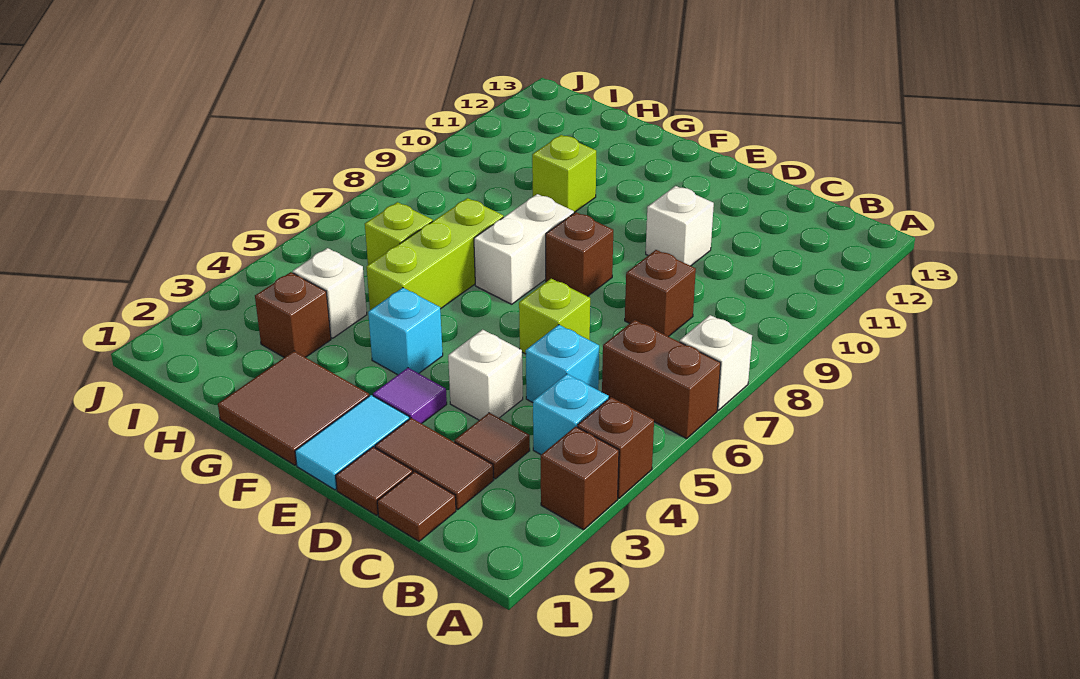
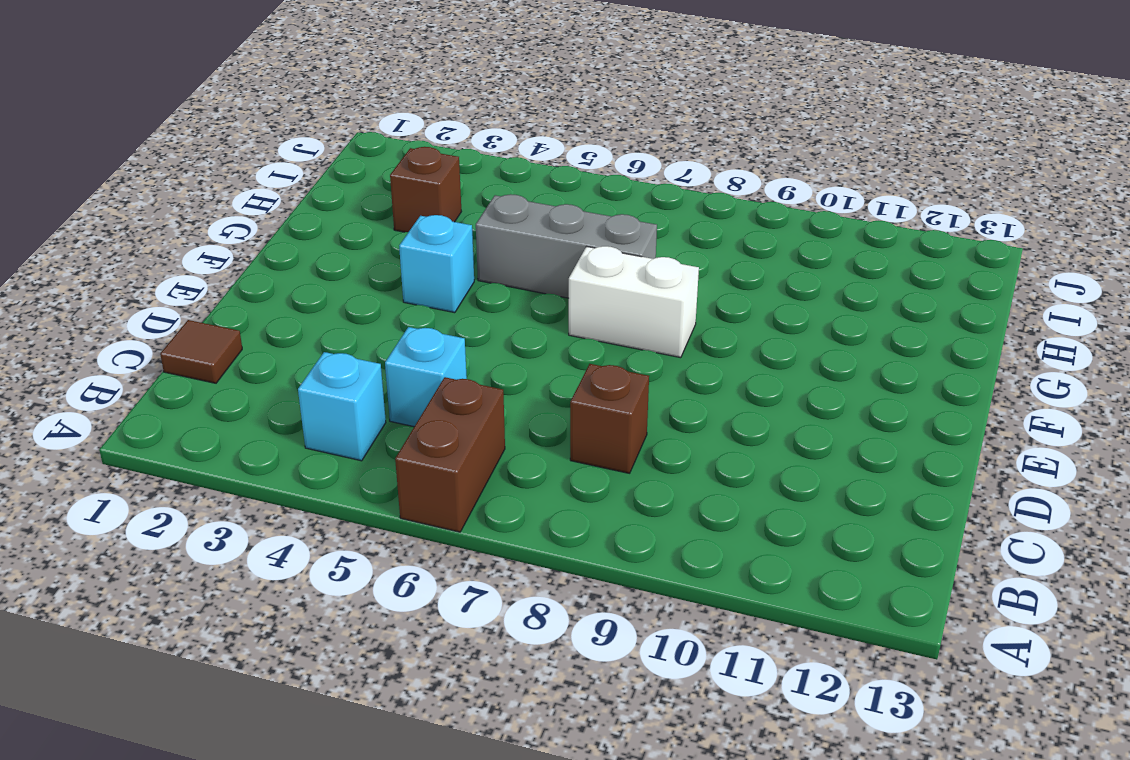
grey 1x3 brick [476,194,657,298] -> lime 1x3 brick [367,198,503,310]
none -> brown 1x1 brick [541,426,619,530]
none -> brown 1x1 brick [577,397,654,498]
none -> white 1x1 brick [680,315,752,410]

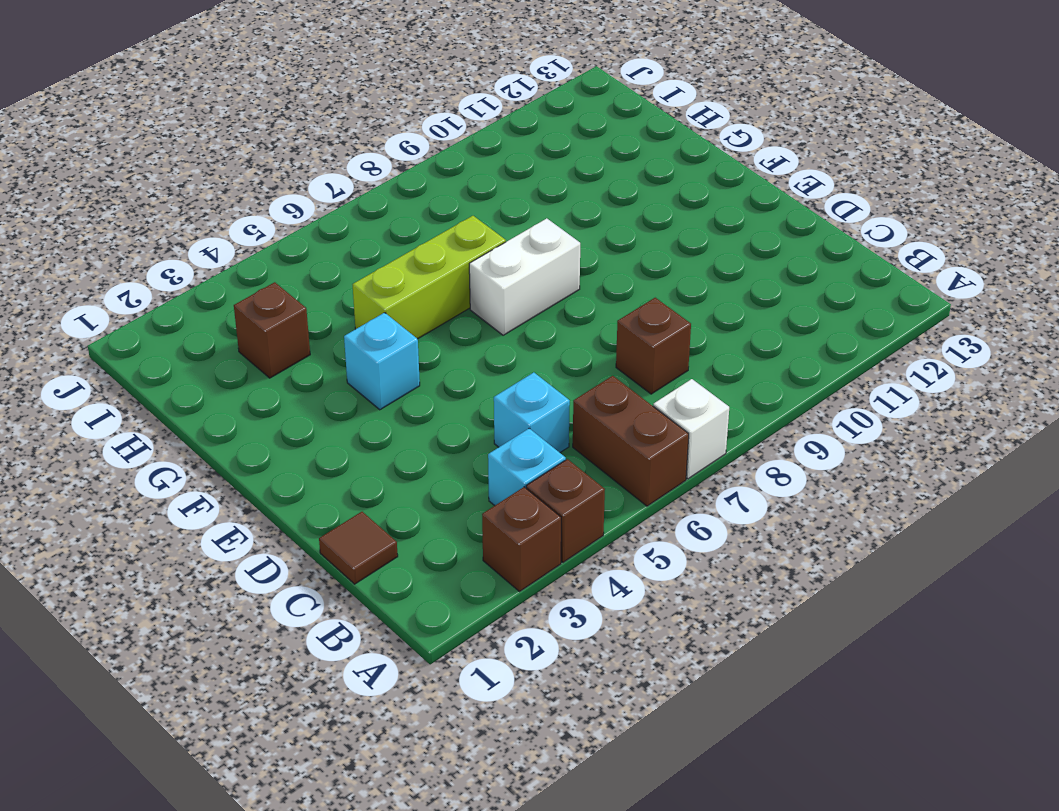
none -> brown 1x2 tile [375,418,494,510]
none -> brown 1x1 tile [454,413,530,479]
none -> brown 1x1 tile [336,447,413,515]

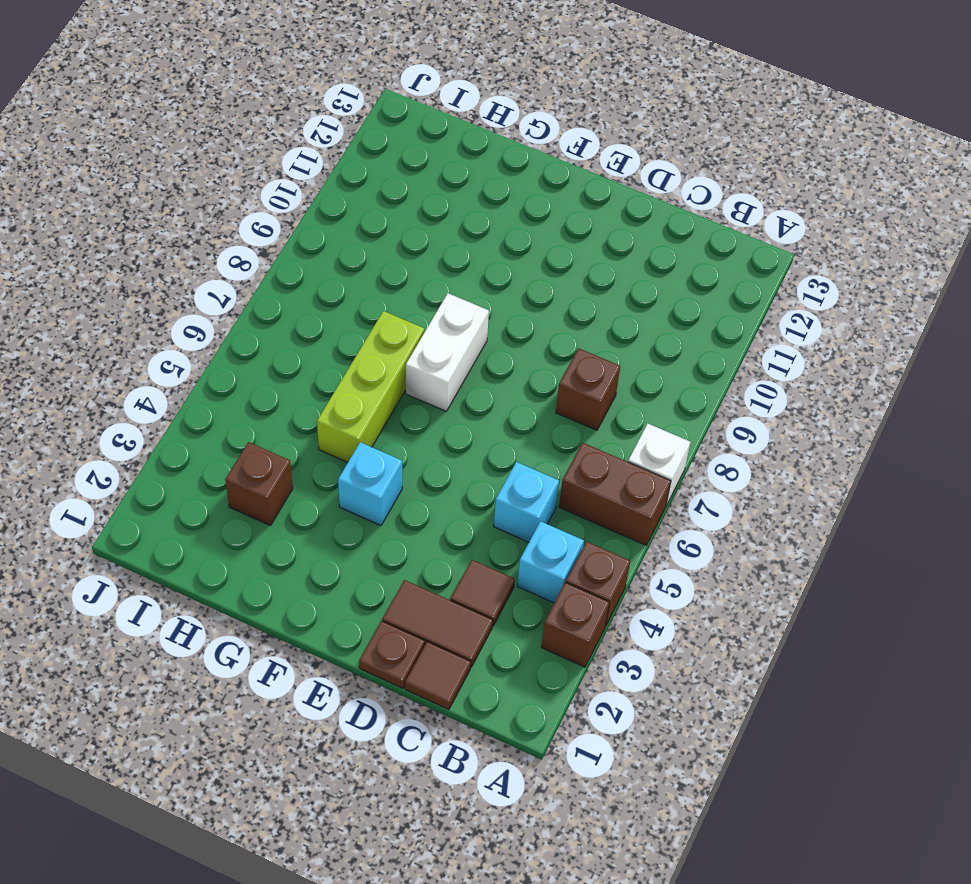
brown 1x1 plate [359,621,425,688] -> brown 1x1 tile [336,447,413,515]
none -> white 1x1 brick [448,330,523,420]
none -> lime 1x1 brick [519,279,590,354]
none -> white 1x1 brick [646,186,714,266]

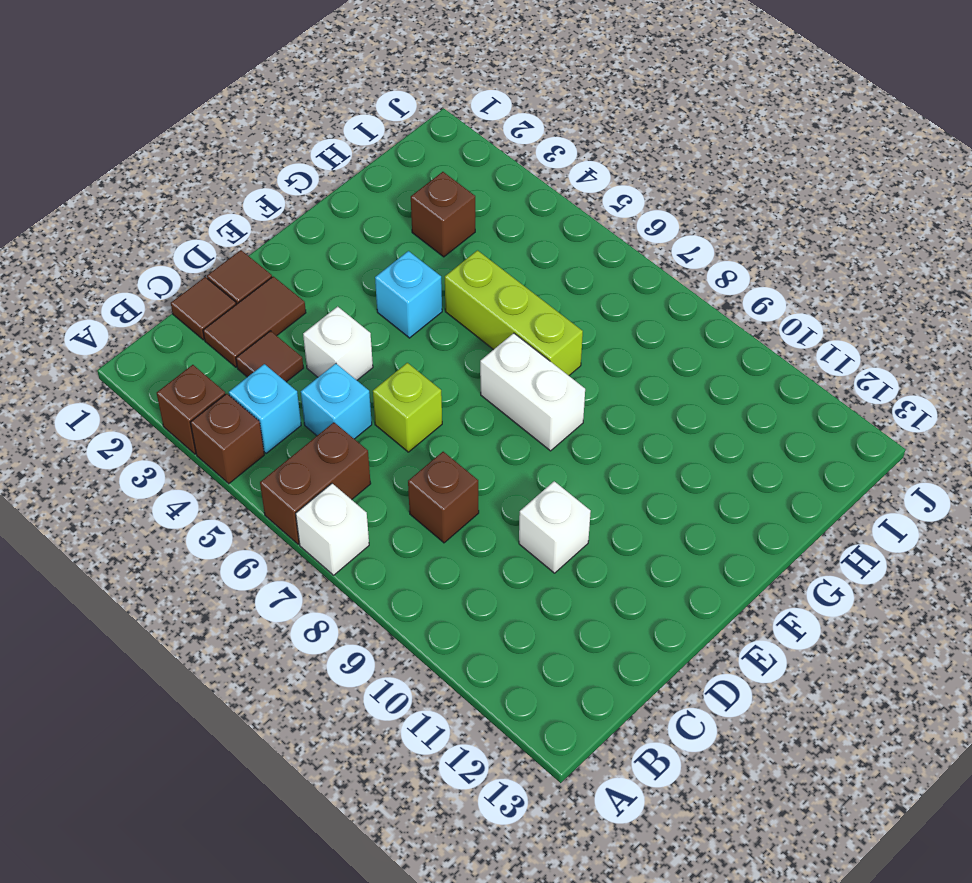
none -> cyan 1x2 tile [295,395,409,490]
none -> purple 1x1 tile [373,368,447,424]
none -> brown 1x1 brick [546,212,613,296]

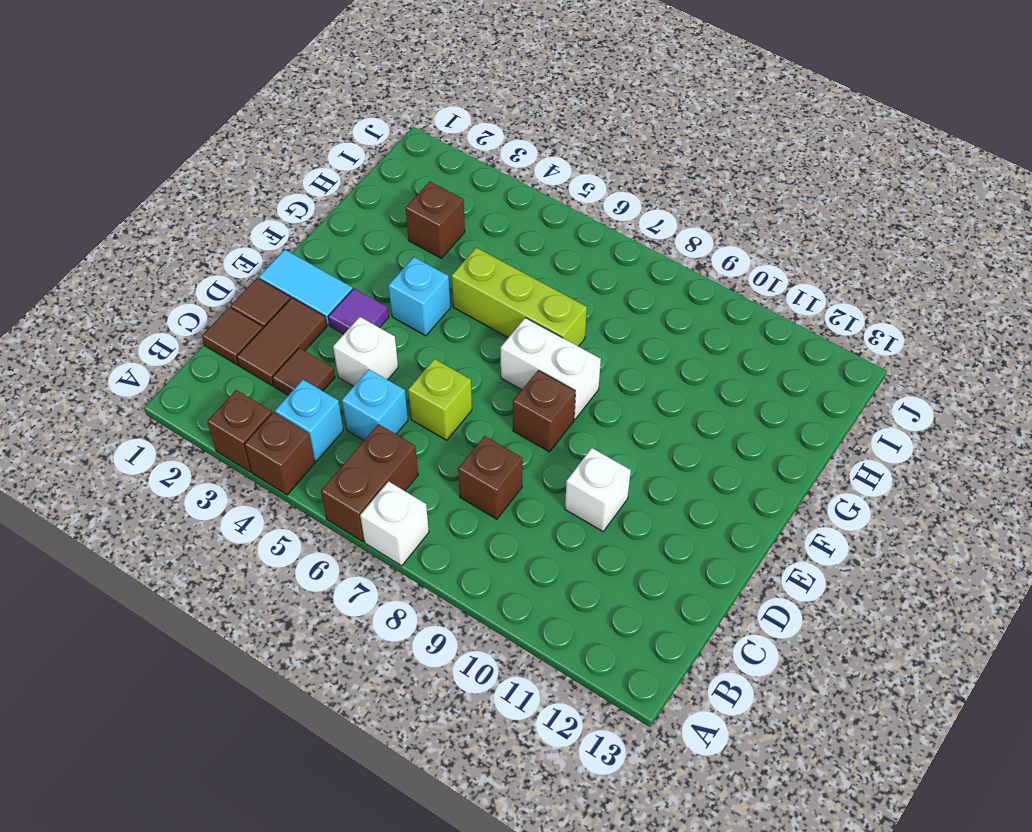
none -> brown 2x2 tile [218,351,369,465]
none -> lime 1x1 brick [532,135,596,213]
none -> white 1x1 brick [293,248,367,338]

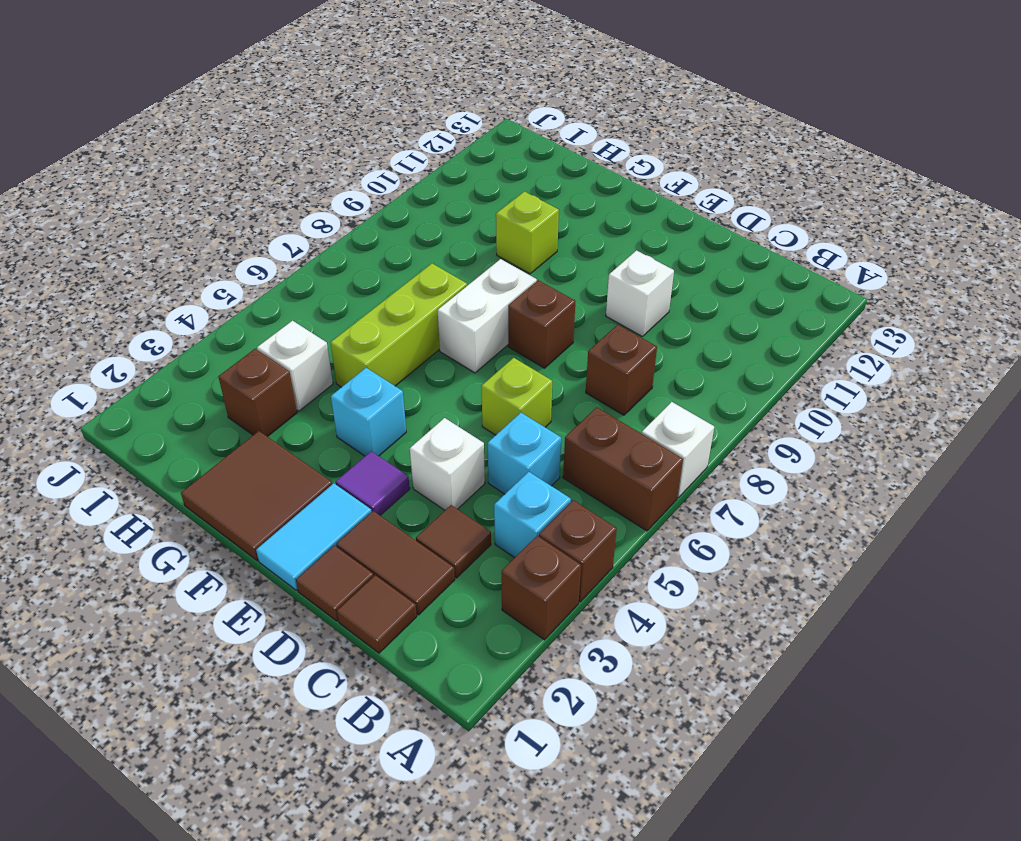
none -> lime 1x1 brick [365,202,433,265]

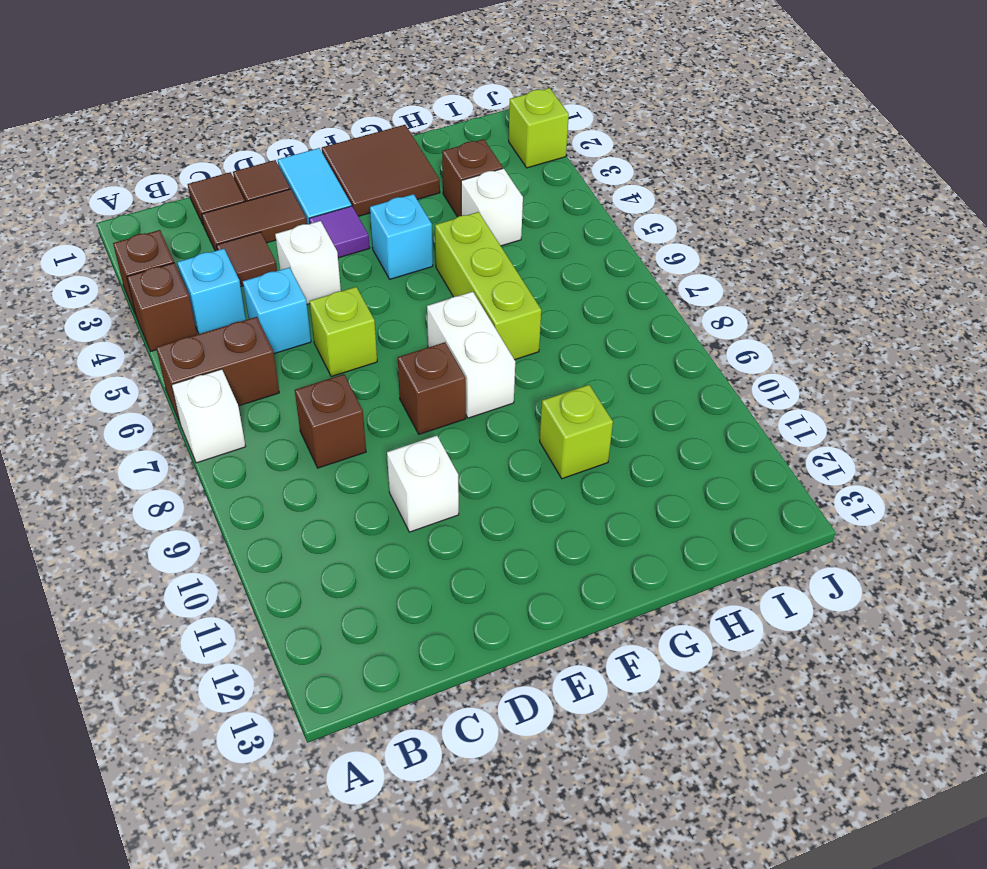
lime 1x1 brick [509,88,569,168] -> lime 1x1 brick moved to [365,202,433,265]

